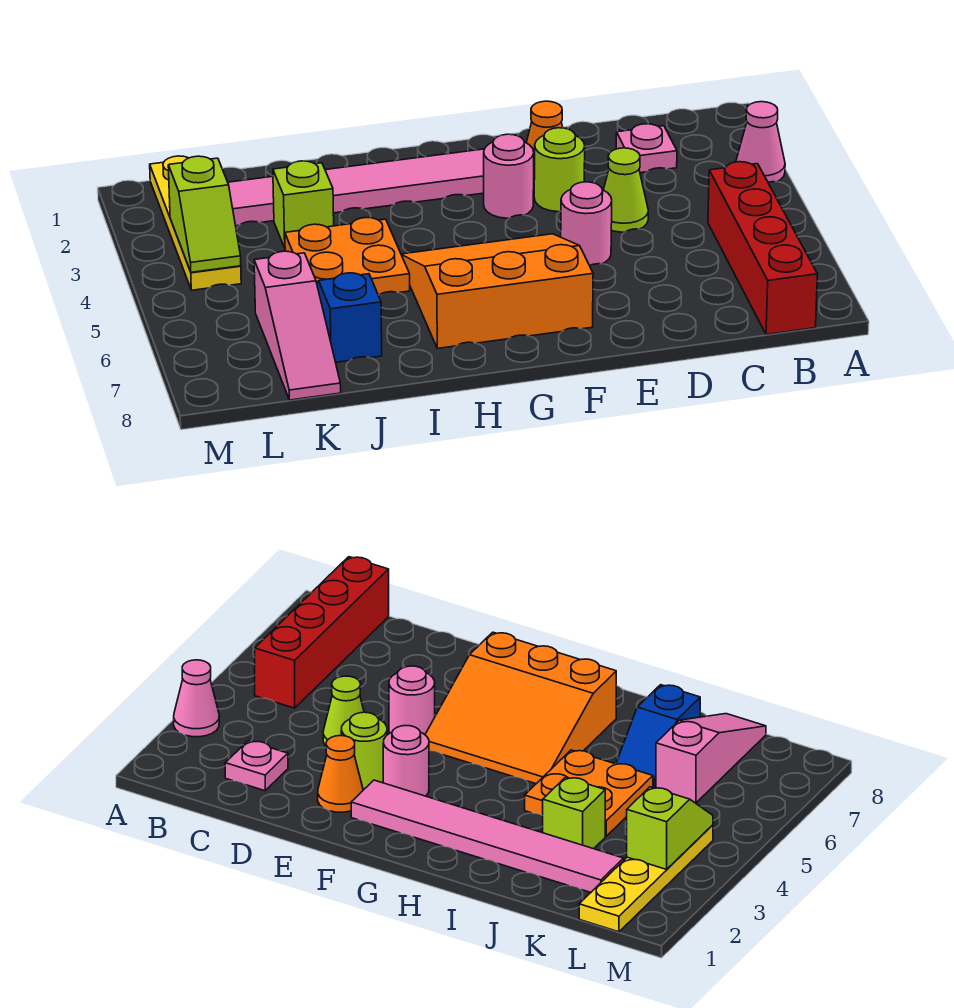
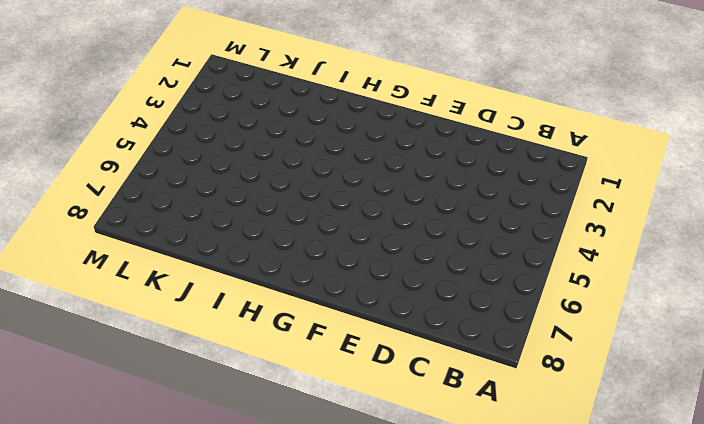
none -> pink 1x1 cone [736,102,785,182]
none -> red 1x4 brick [708,162,818,334]
none -> pink 1x1 plate [616,124,677,173]

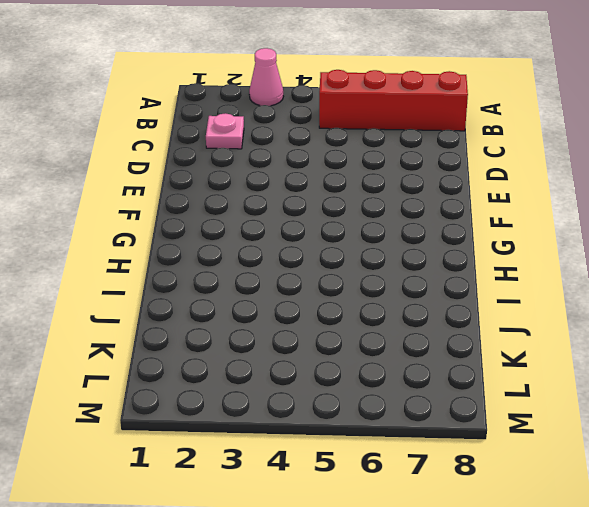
none -> lime 1x1 cone [604,148,648,232]
none -> orange 1x1 cone [526,101,563,180]
none -> lime 1x1 round brick [534,128,585,212]

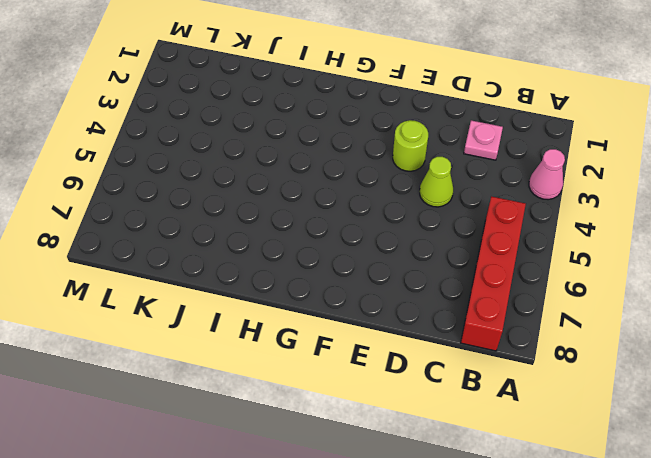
none -> orange 1x1 cone [526,101,563,180]
none -> pink 1x1 round brick [561,182,612,266]
none -> pink 1x6 tile [228,149,484,226]

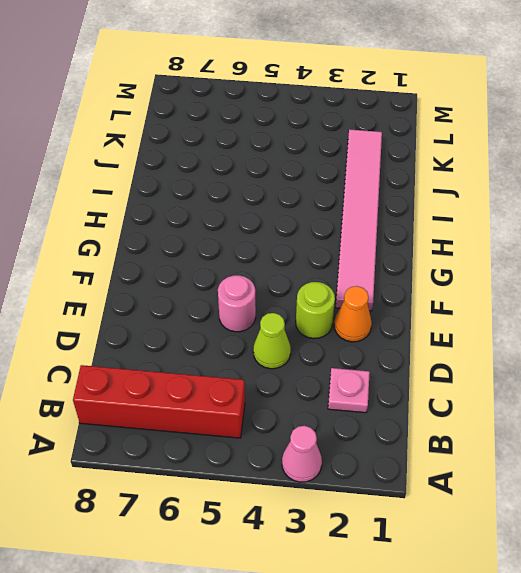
none -> pink 1x1 round brick [484,134,534,218]
none -> orange 3x3 slope [401,234,593,348]
none -> orange 2x2 plate [285,218,410,295]

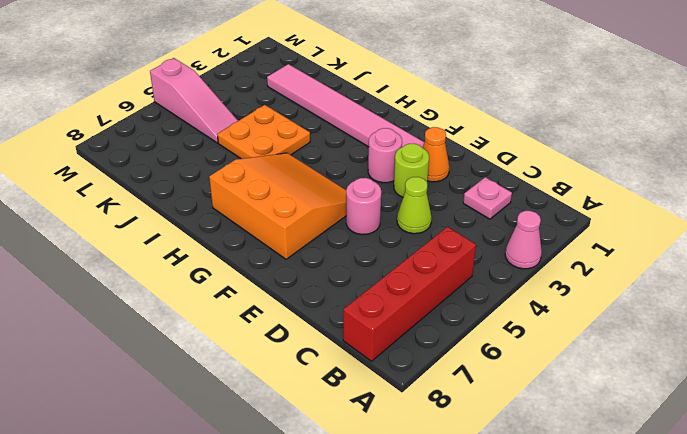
pink 1x3 slope [150,58,238,143] -> pink 1x3 slope turned to [254,251,341,400]
none -> lime 1x1 brick [273,161,334,248]
none -> blue 1x2 slope [317,273,382,362]
none -> yellow 1x4 plate [150,156,241,290]

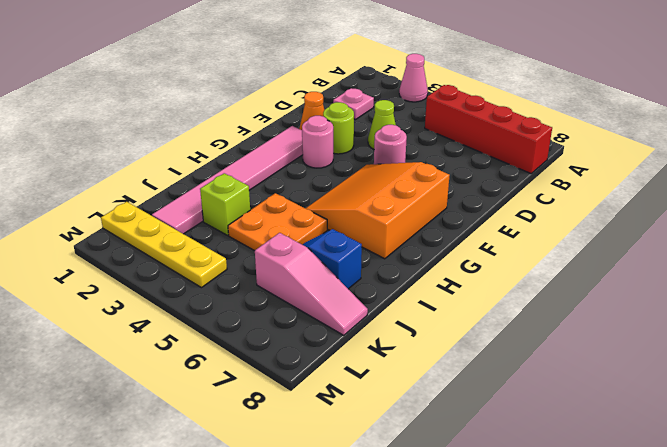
none -> lime 1x2 slope [168,156,241,272]

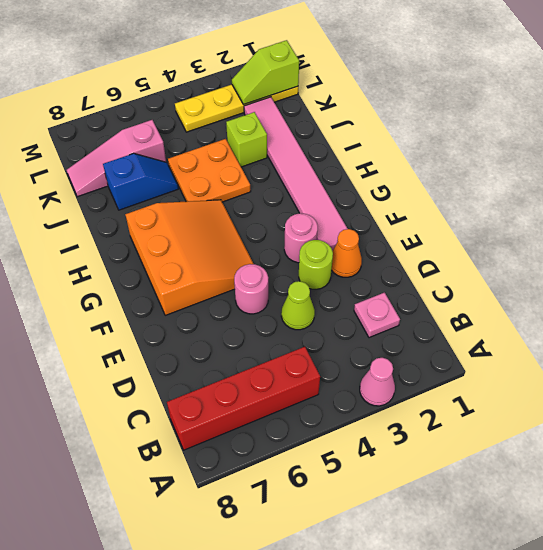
lime 1x2 slope [232,40,299,104] -> lime 1x2 slope moved to [168,156,241,272]

